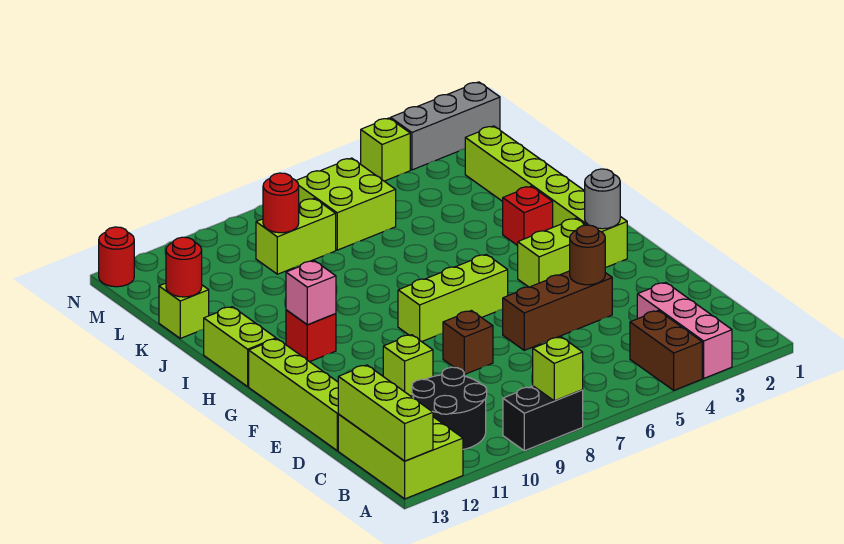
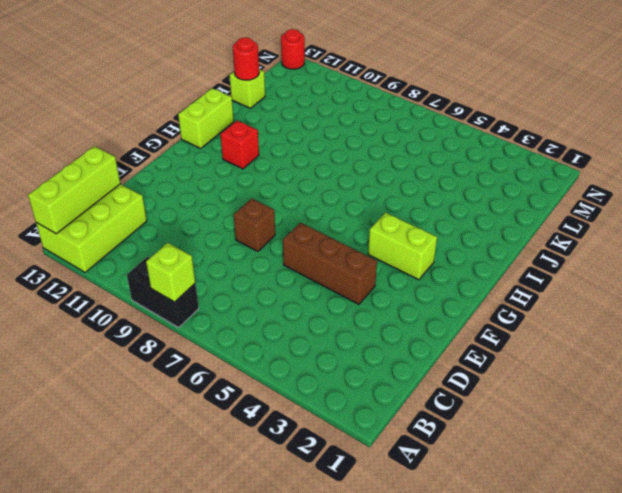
none -> pink 1x3 brick [637,282,732,378]
none -> brown 1x2 brick [630,311,702,390]
none -> black 2x2 round brick [412,367,487,449]

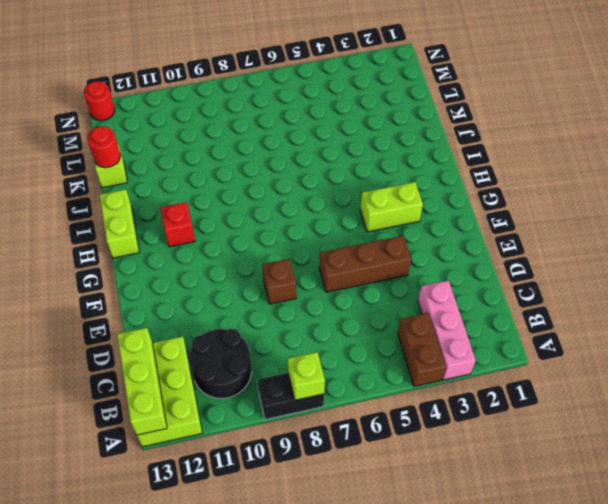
none -> lime 1x4 brick [249,339,339,451]
none -> lime 1x1 brick [383,335,433,396]
none -> lime 1x6 brick [465,126,627,268]

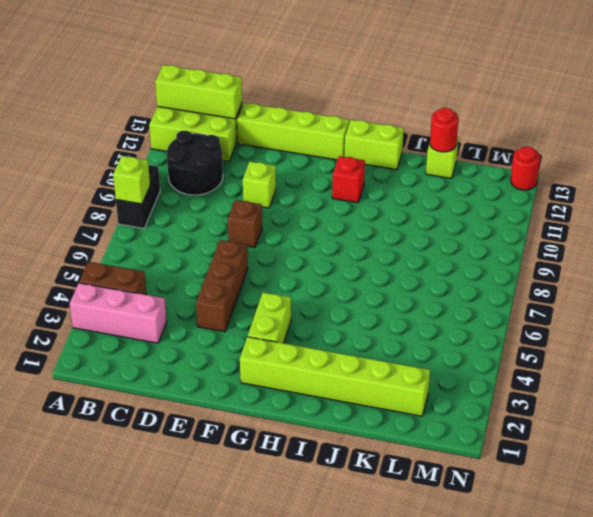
none -> lime 1x3 brick [398,254,508,342]
none -> red 1x1 brick [503,186,553,246]
none -> lime 2x2 brick [296,158,396,250]

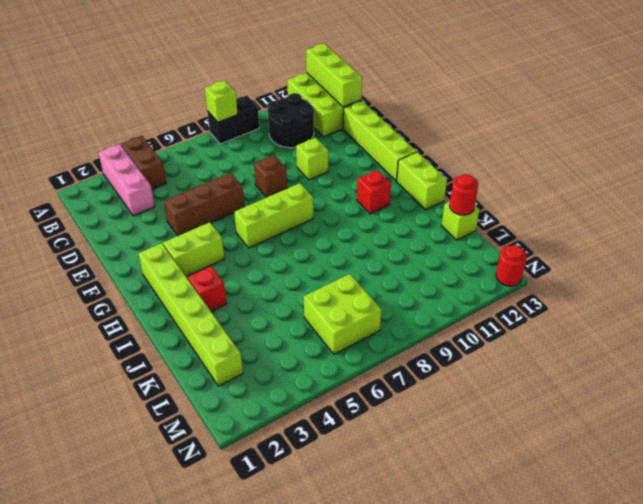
none -> lime 1x2 brick [256,198,336,274]
none -> grey 1x3 brick [391,82,500,170]
none -> lime 1x1 brick [361,118,410,181]

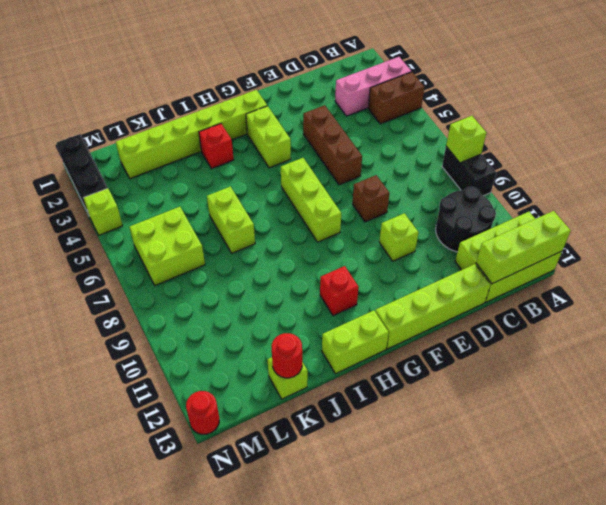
lime 1x2 brick [207,187,255,253] -> lime 1x2 brick moved to [256,198,336,274]
black 1x3 brick [57,134,108,213] -> grey 1x3 brick [391,82,500,170]
none -> brown 1x1 round brick [570,225,605,285]
none -> grey 1x1 round brick [585,169,620,229]
none -> pink 1x1 brick [286,261,336,325]

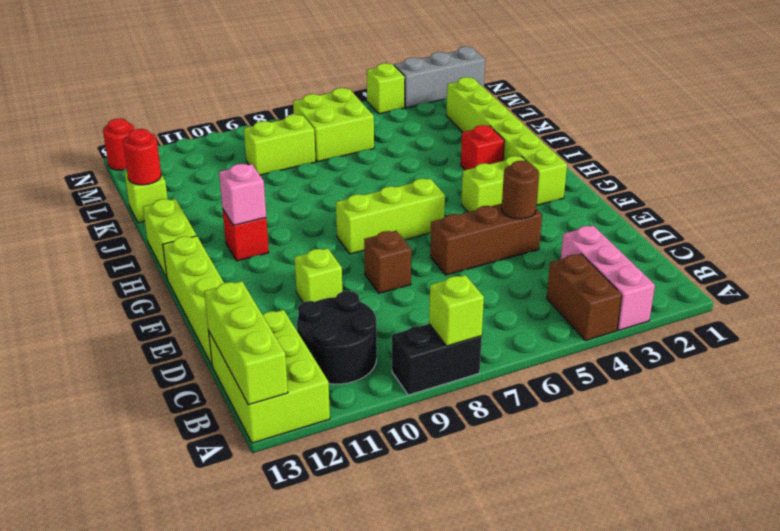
none -> grey 1x1 round brick [585,169,620,229]
none -> red 1x1 round brick [263,173,299,233]

